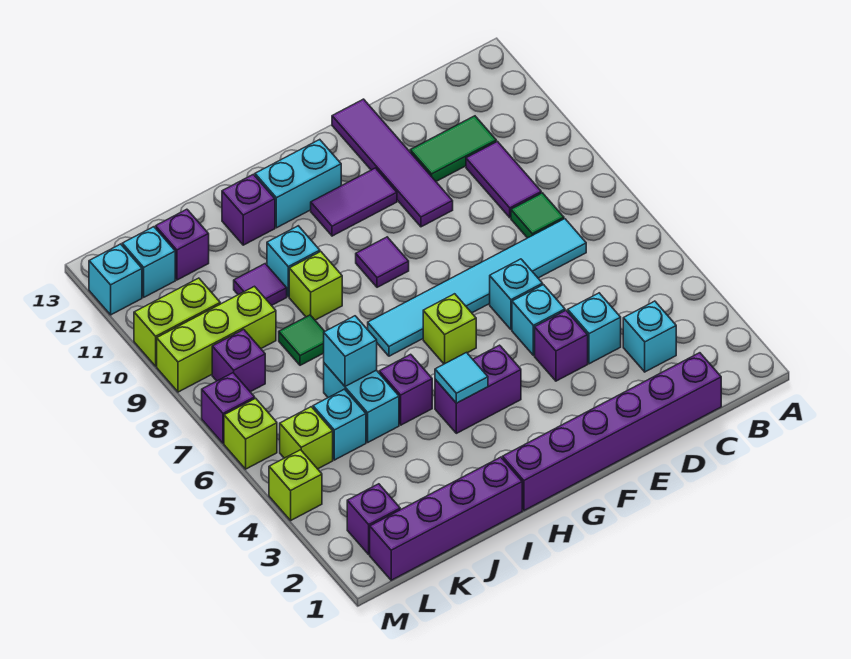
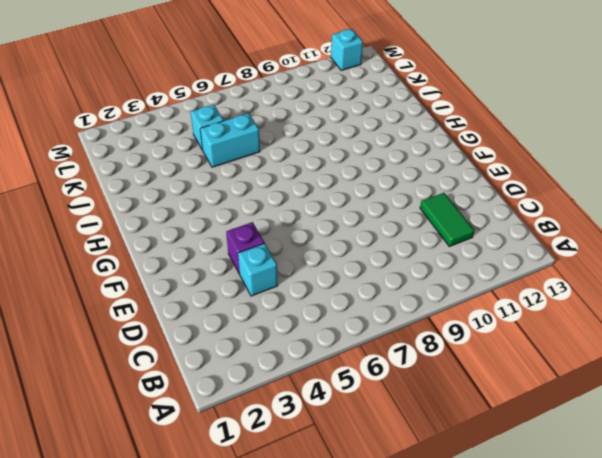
none -> purple 1x6 brick [502,353,721,510]
none -> cyan 1x1 brick [623,301,676,372]
none -> cyan 1x6 tile [368,219,586,356]
none -> green 1x1 tile [511,193,564,238]

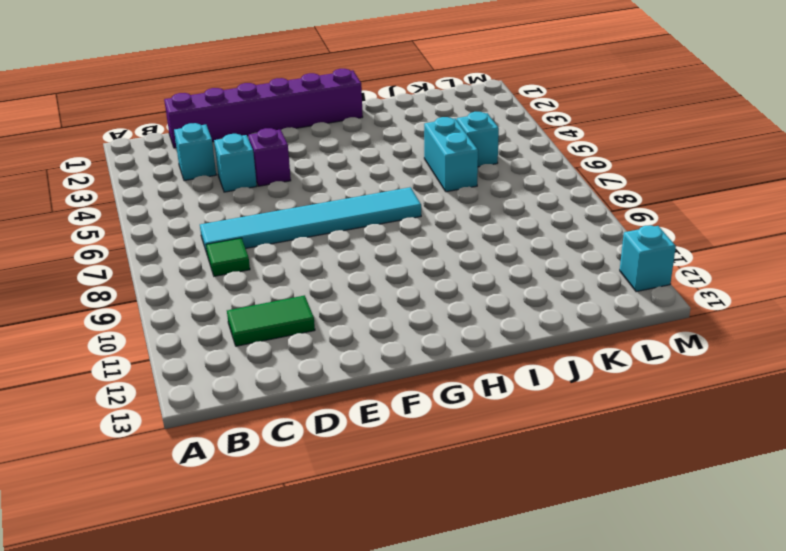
none -> purple 1x2 tile [466,141,541,218]
none -> cyan 1x1 brick [512,285,565,355]
none -> cyan 1x1 brick [490,259,543,330]
none -> purple 1x4 tile [332,99,453,227]

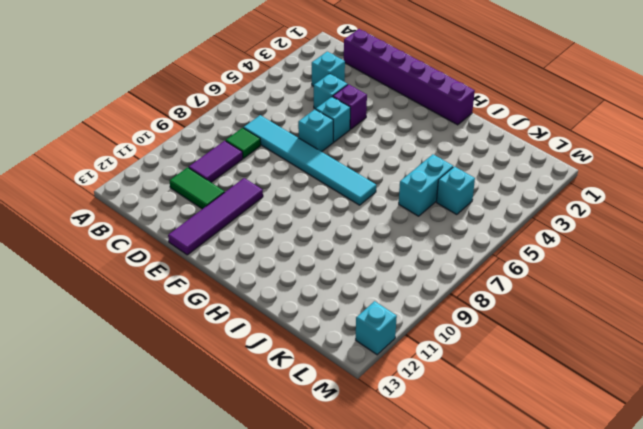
none -> purple 1x2 tile [311,168,397,236]
none -> purple 1x2 brick [435,345,521,433]
none -> lime 1x1 brick [423,294,476,364]
none -> purple 1x1 tile [356,237,409,287]

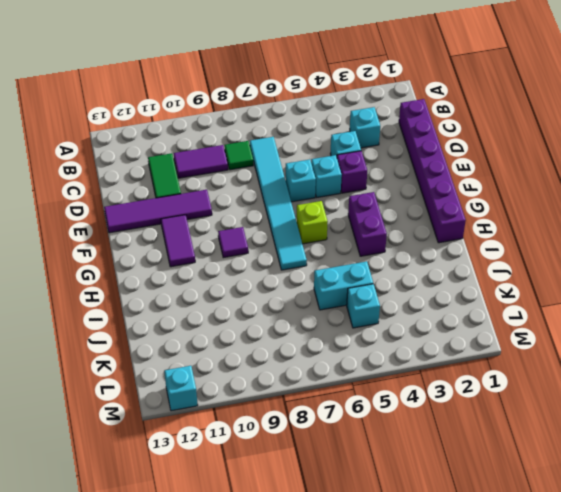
none -> cyan 1x2 brick [255,140,341,228]
none -> purple 1x4 brick [370,457,522,580]
none -> purple 1x1 brick [379,354,432,425]
none -> lime 1x1 brick [289,252,342,320]

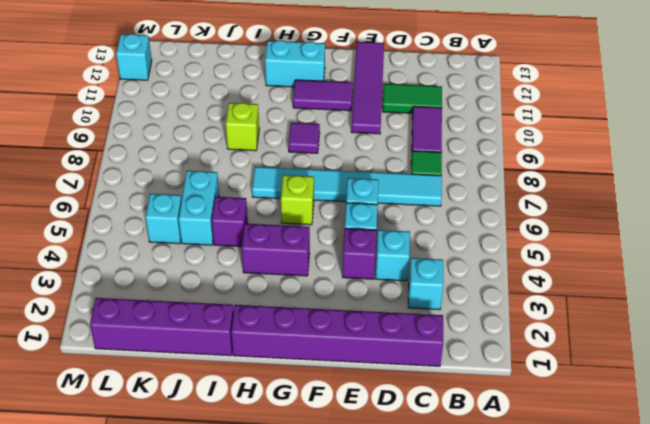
none -> cyan 1x1 brick [267,226,320,297]
none -> purple 1x1 brick [222,174,275,245]
none -> green 1x1 tile [279,315,325,365]
none -> purple 1x1 tile [234,264,287,306]

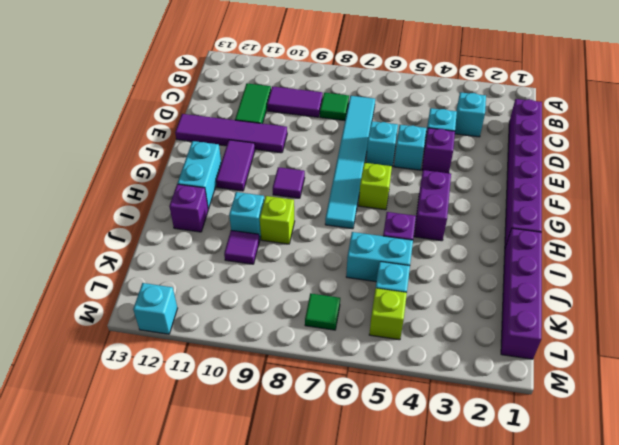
green 1x1 tile [305,293,340,330] -> green 1x1 tile moved to [279,315,325,365]
none -> lime 1x3 brick [157,286,276,392]
none -> purple 1x1 brick [156,209,209,280]
none -> purple 1x1 brick [347,484,400,554]
none -> purple 1x1 brick [212,330,265,392]

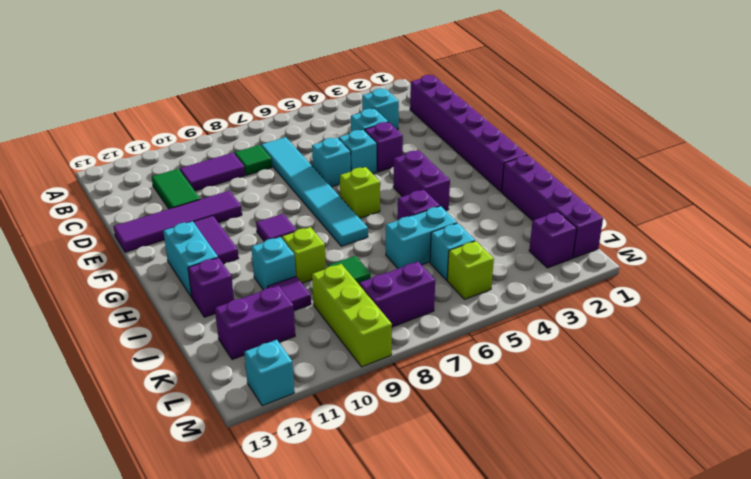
purple 1x2 brick [215,286,295,360] -> purple 1x1 brick [156,209,209,280]
purple 1x2 brick [359,262,435,327] -> purple 1x1 brick [212,330,265,392]
none -> lime 1x2 brick [134,278,220,366]
none -> cyan 1x1 brick [122,227,175,297]
none -> lime 1x1 brick [269,450,322,520]
none -> lime 1x1 brick [224,398,277,469]

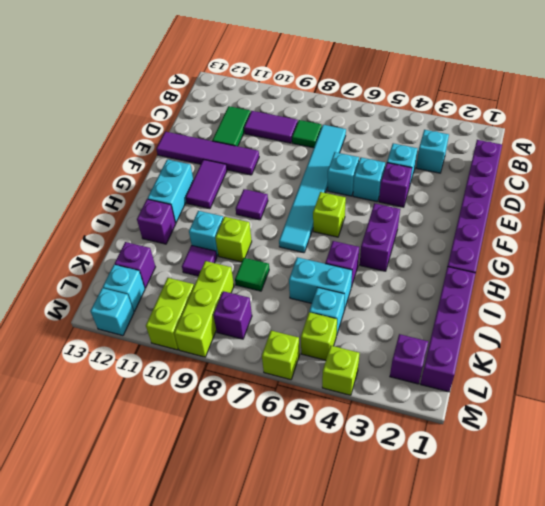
none -> purple 1x1 brick [202,373,255,443]
none -> cyan 1x1 tile [435,353,488,403]
none -> cyan 1x1 brick [324,316,377,386]

